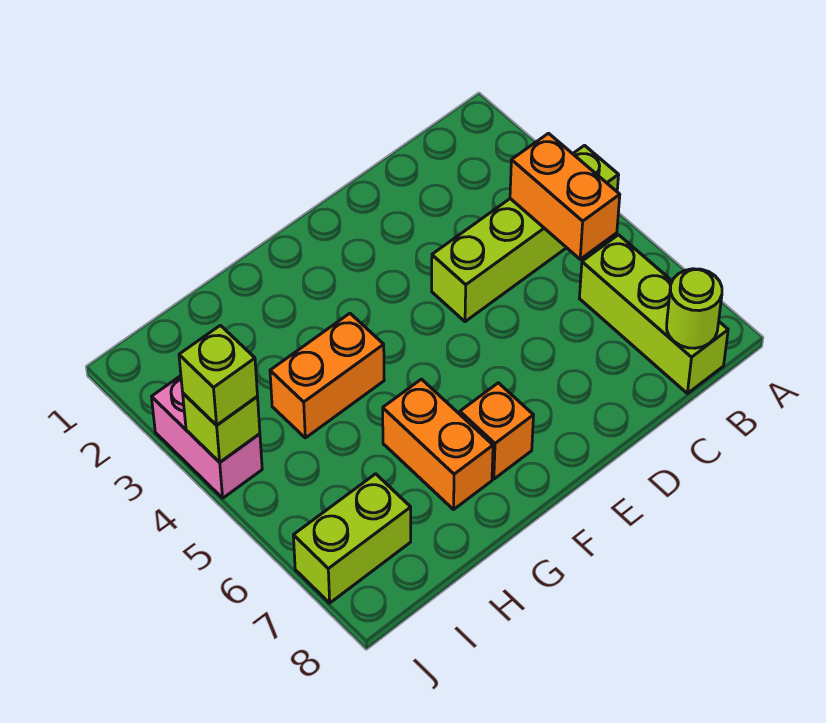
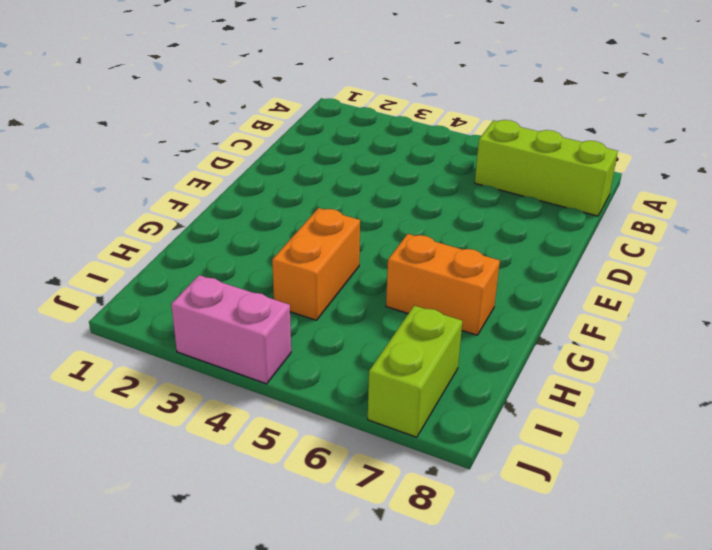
none -> lime 1x4 brick [432,146,619,322]
none -> orange 1x1 brick [460,383,534,479]

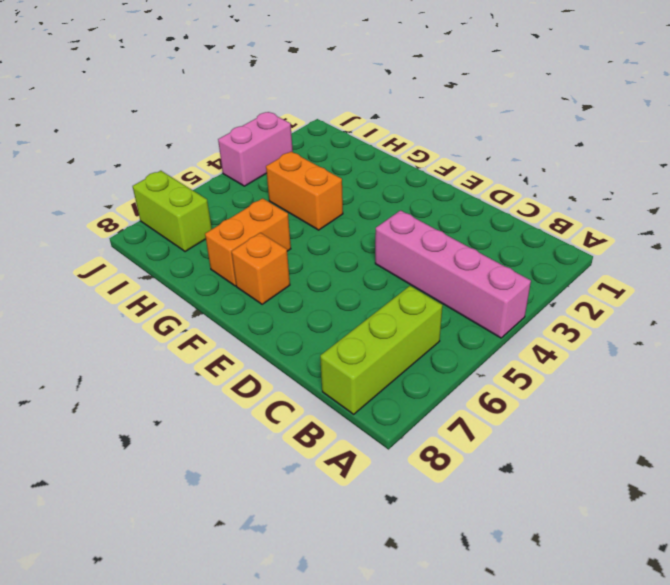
pink 1x4 brick [375,210,531,338] -> lime 1x4 brick [432,146,619,322]
none -> orange 1x2 brick [510,133,620,259]
none -> lime 1x1 round brick [667,269,722,348]

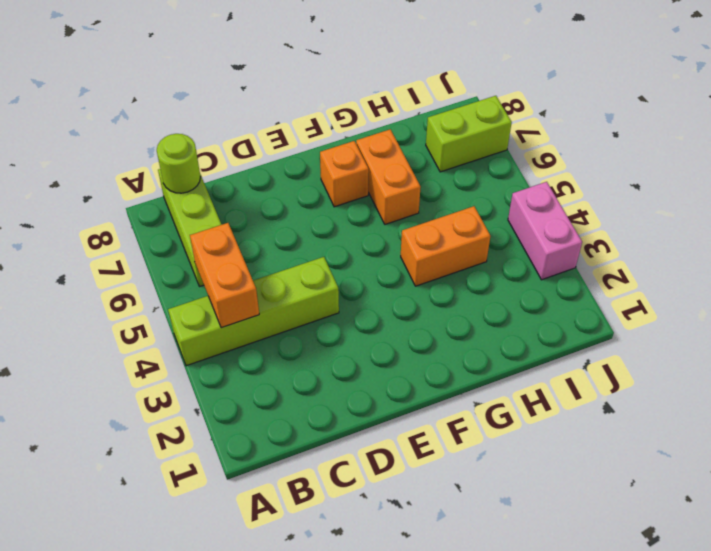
none -> lime 1x1 brick [183,393,260,462]
none -> lime 1x1 brick [179,325,257,425]

